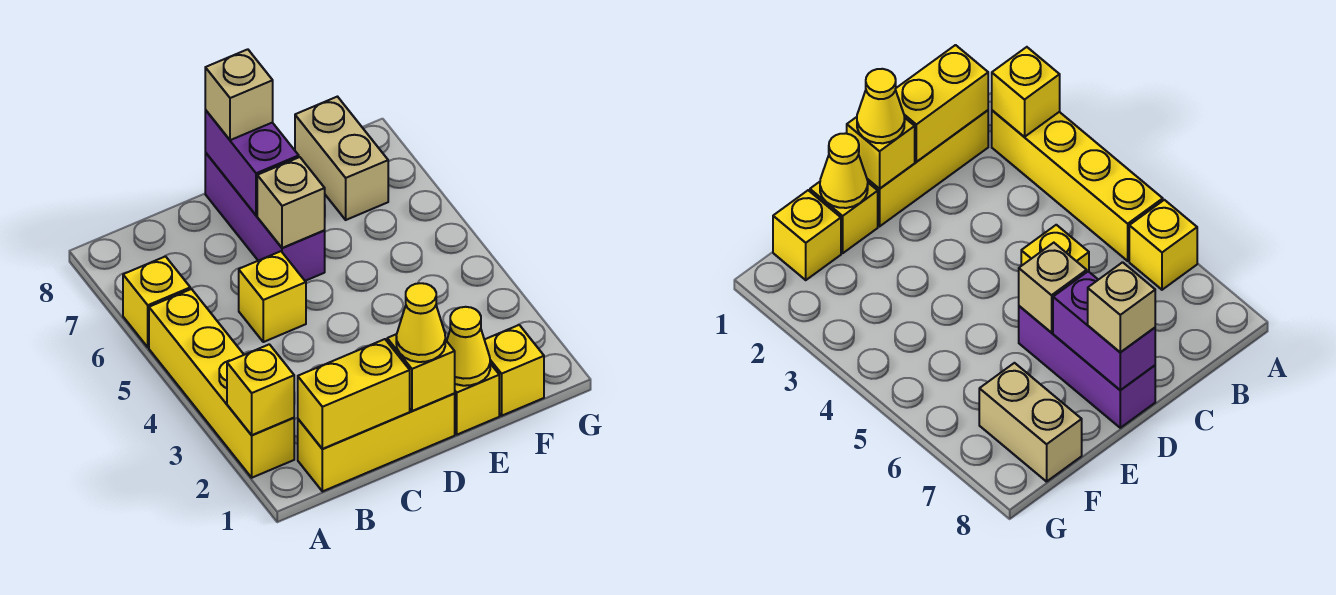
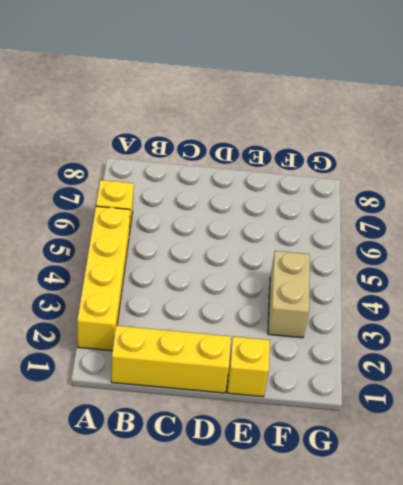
tan 1x2 brick [268,251,310,338] -> tan 1x2 brick moved to [295,97,388,220]
none -> yellow 1x1 brick [239,251,306,342]
none -> purple 1x3 brick [205,153,325,281]
none -> yellow 1x1 brick [484,325,544,416]

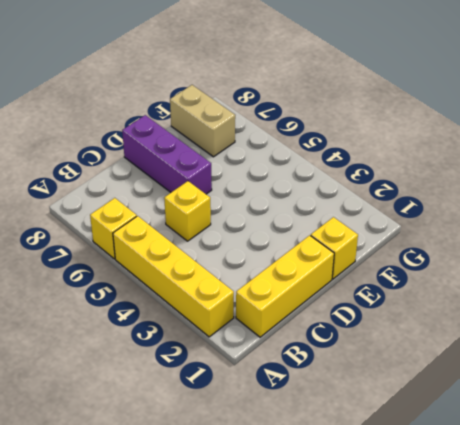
none -> yellow 1x1 brick [484,325,544,416]
none -> yellow 1x1 brick [227,344,294,435]
none -> yellow 1x2 brick [298,339,410,449]

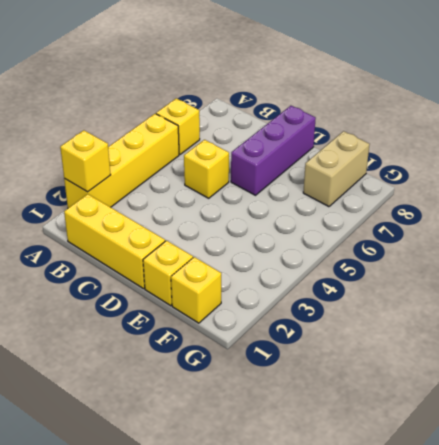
none -> yellow 1x2 brick [298,339,410,449]
none -> yellow 1x1 brick [387,334,455,411]
none -> tan 1x1 brick [257,157,325,248]

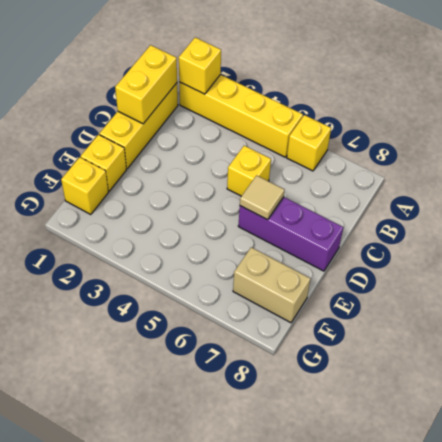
tan 1x1 tile [240,175,285,220] -> tan 1x1 brick [257,157,325,248]
none -> yellow 1x1 brick [387,334,455,411]
none -> purple 1x2 brick [205,110,299,215]
none -> yellow 1x1 cone [447,307,490,386]

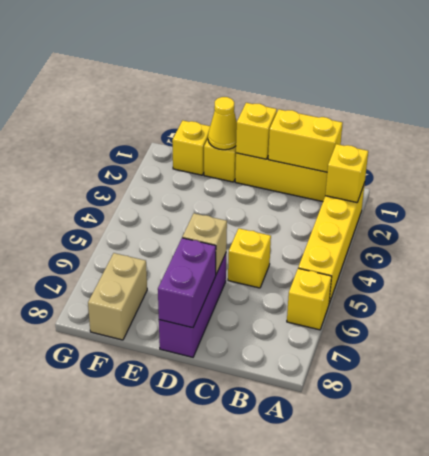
none -> yellow 1x1 cone [396,283,445,362]
none -> tan 1x1 brick [205,49,273,140]

